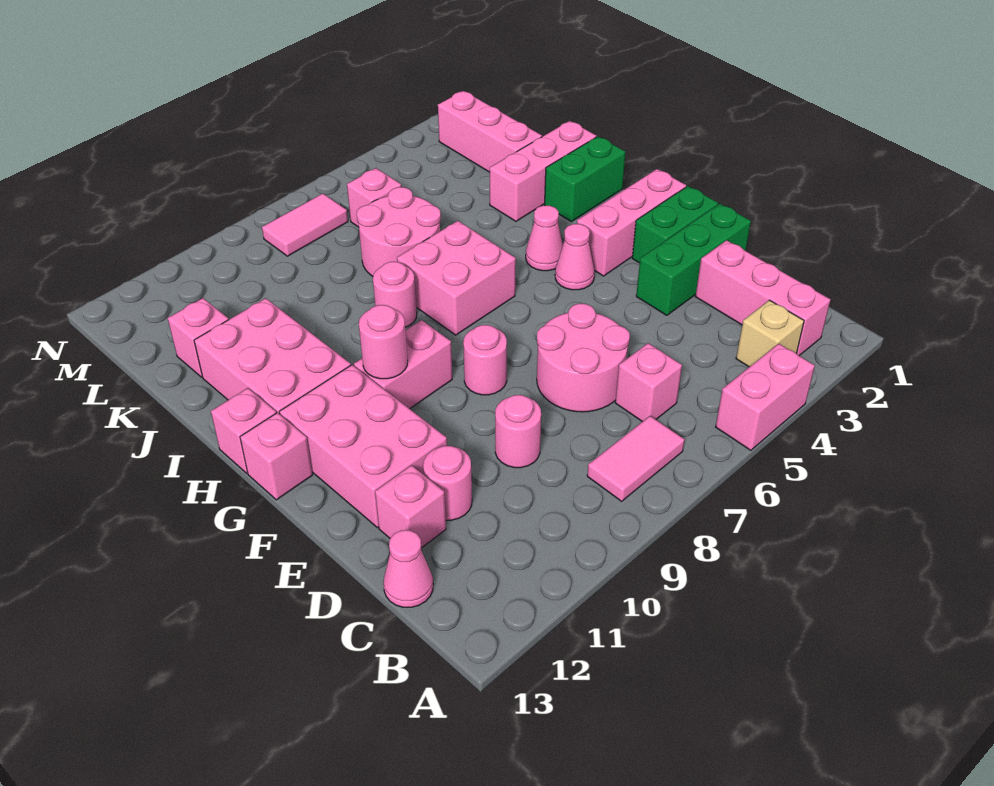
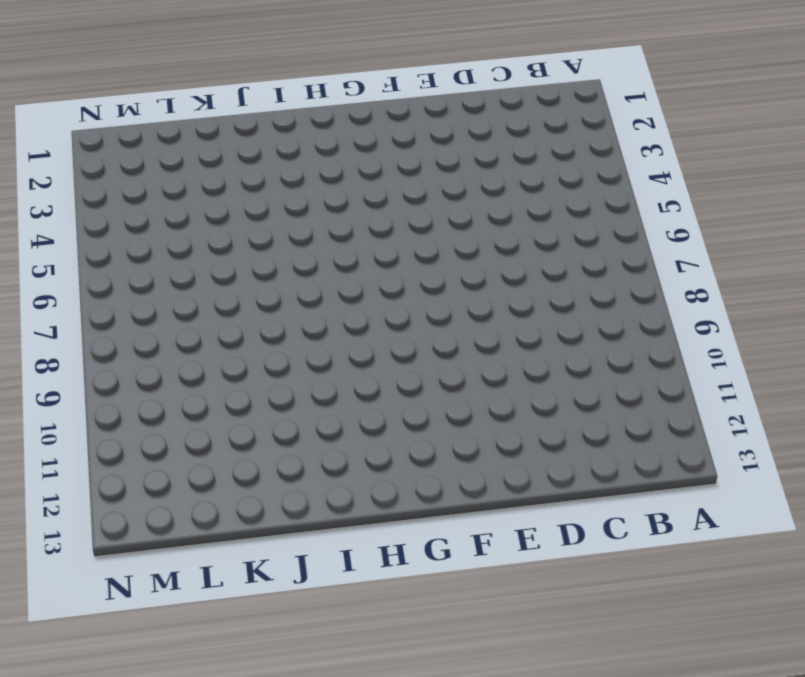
none -> pink 1x2 brick [716,344,815,450]
none -> pink 1x3 brick [695,240,830,356]
none -> tan 1x1 brick [736,300,804,367]
none -> pink 1x2 tile [587,416,685,501]

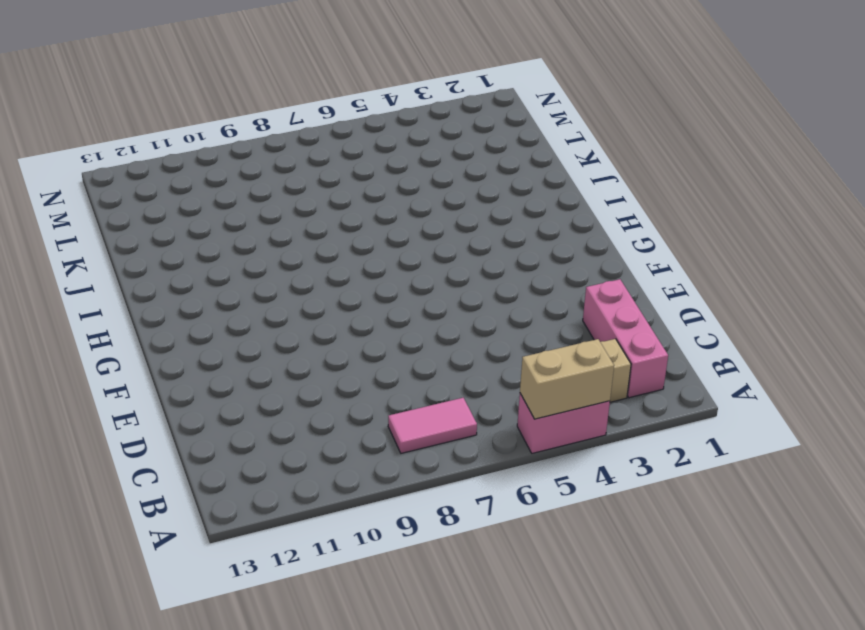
tan 1x2 brick [520,339,614,419] -> none
none -> pink 1x1 brick [615,343,682,422]
none -> pink 1x1 cone [383,530,433,607]
none -> pink 2x2 round brick [537,304,630,412]
none -> pink 1x1 round brick [495,395,541,468]

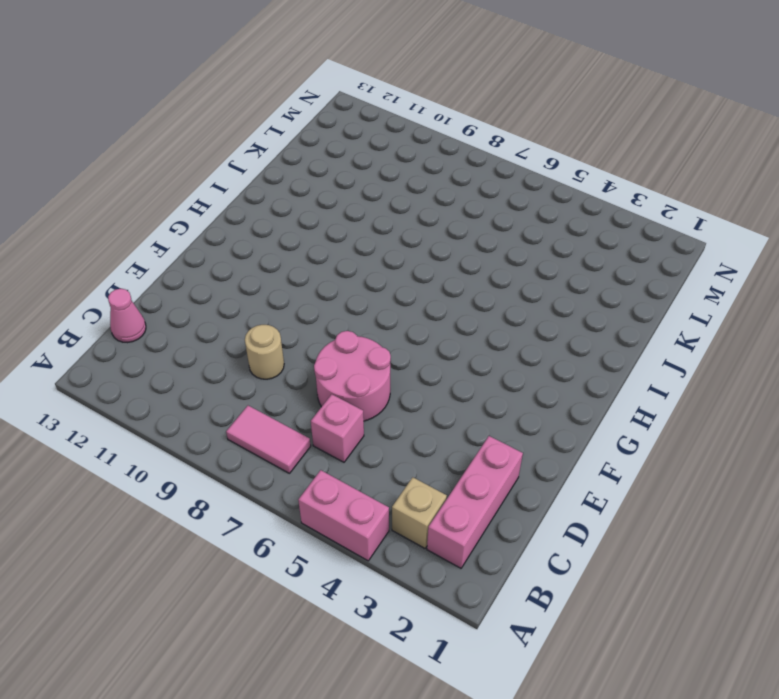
tan 1x1 round brick [245,325,284,379] -> pink 1x1 round brick [495,395,541,468]
none -> pink 1x1 round brick [423,446,472,520]
none -> pink 1x1 brick [375,465,446,548]
none -> green 1x3 brick [636,204,751,315]
none -> pink 2x3 brick [280,365,447,528]

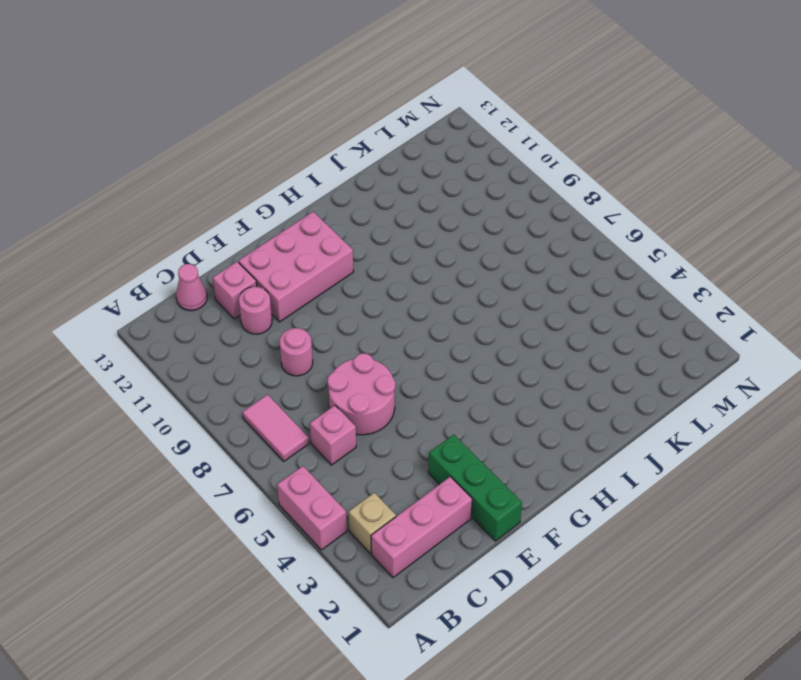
none -> green 1x2 brick [632,186,718,263]
none -> pink 1x1 round brick [463,325,507,395]
none -> pink 1x3 brick [577,169,686,276]
none -> pink 1x1 cone [555,224,594,290]

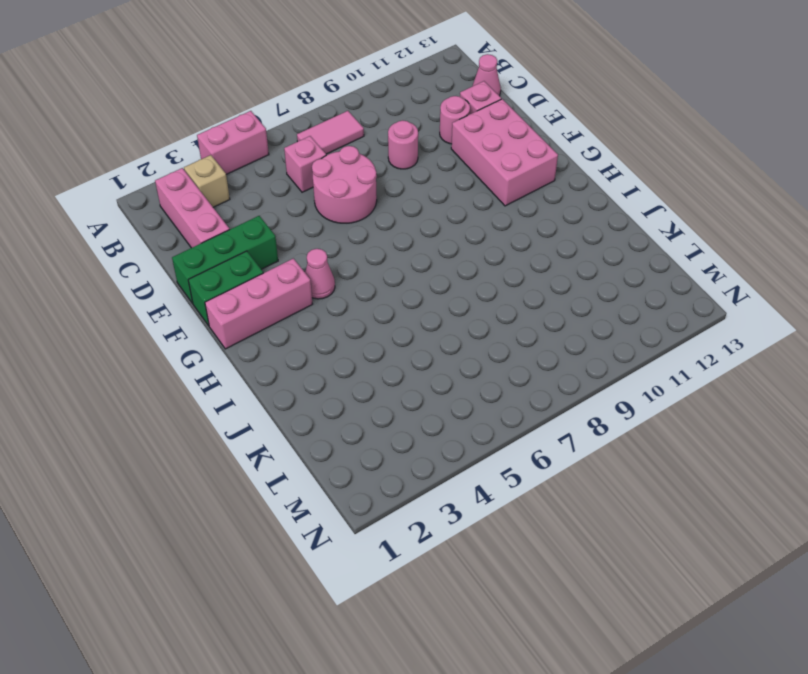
none -> pink 1x1 round brick [463,325,507,395]
none -> pink 1x2 brick [354,320,452,409]
none -> pink 1x1 brick [240,413,313,500]
none -> pink 1x1 cone [526,206,563,271]

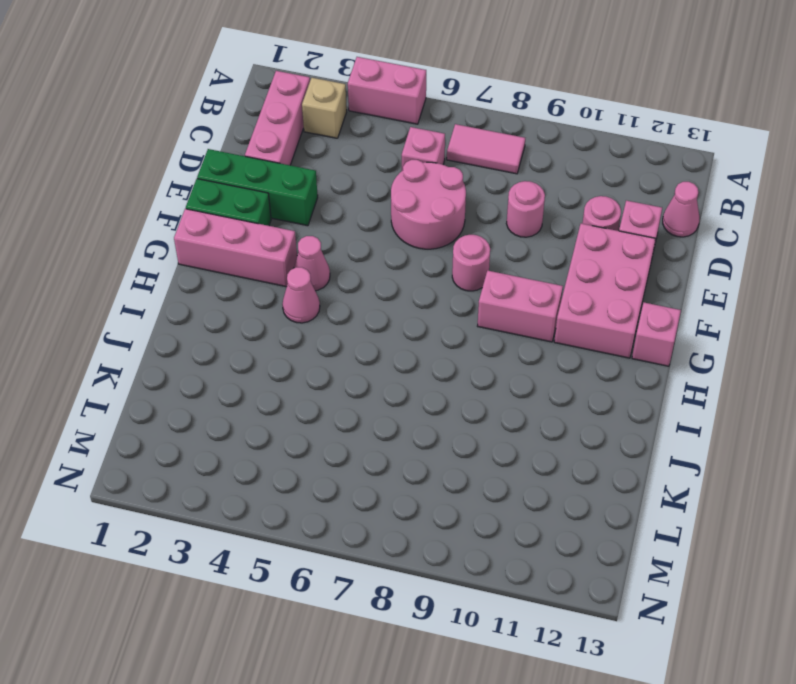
none -> pink 2x2 brick [397,221,516,335]
none -> pink 2x3 brick [194,298,351,414]
none -> pink 1x1 brick [211,388,276,473]
none -> green 1x2 brick [545,136,625,222]

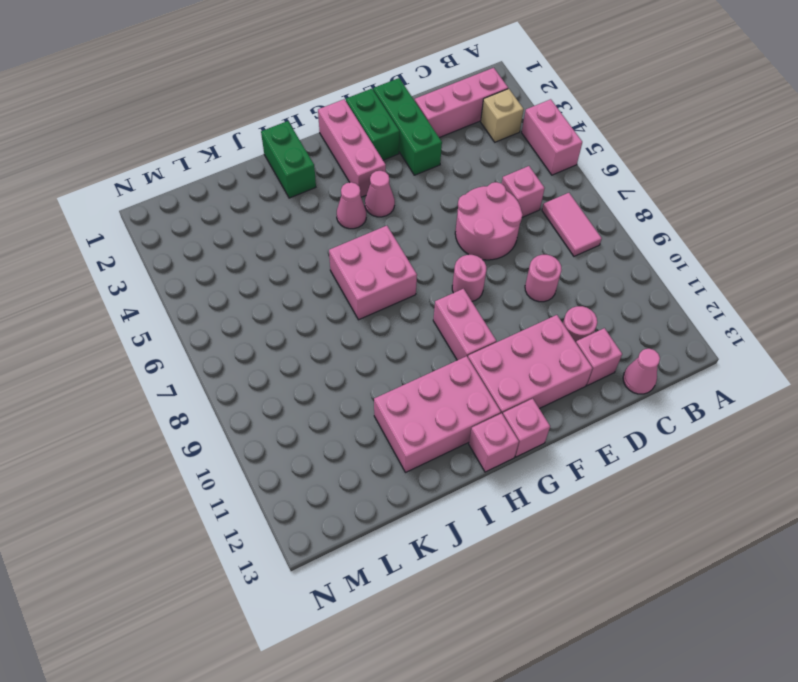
none -> pink 1x1 round brick [373,262,417,327]
none -> pink 1x3 brick [490,121,596,221]
none -> pink 2x2 round brick [357,187,441,276]
none -> pink 1x3 brick [438,91,542,172]

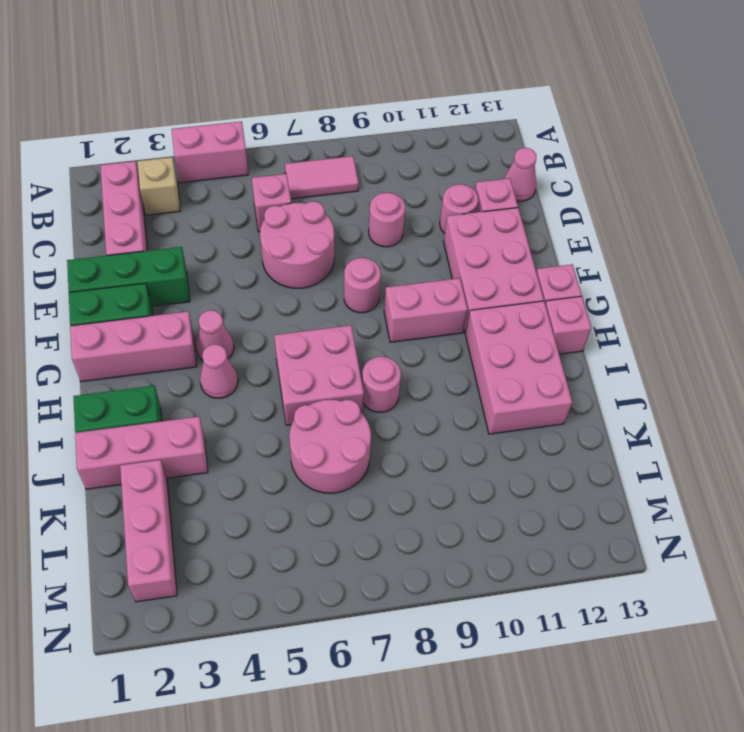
none -> pink 1x1 brick [168,298,229,377]
none -> pink 1x1 brick [347,168,401,227]
none -> pink 1x2 tile [262,194,348,256]
none -> pink 1x1 round brick [359,305,408,379]

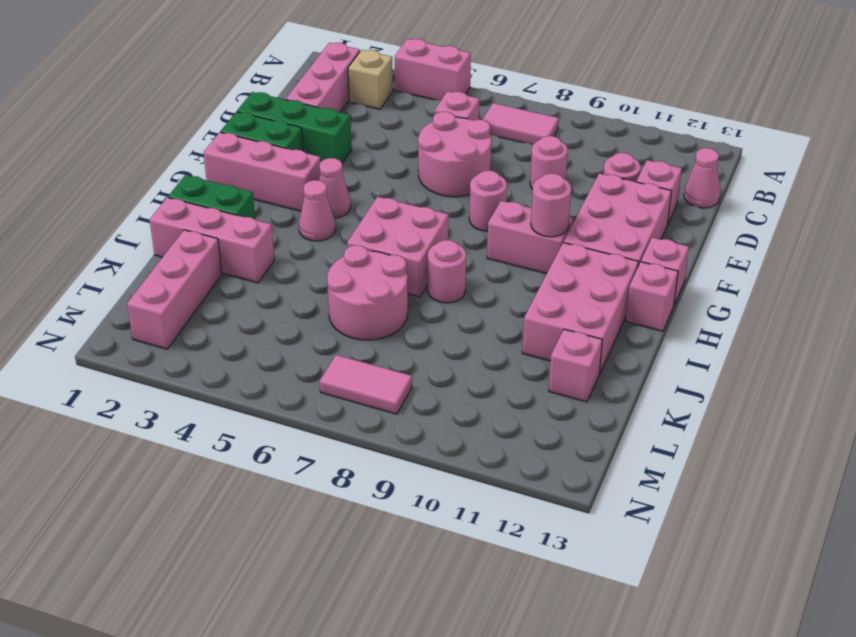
none -> pink 1x1 brick [347,168,401,227]

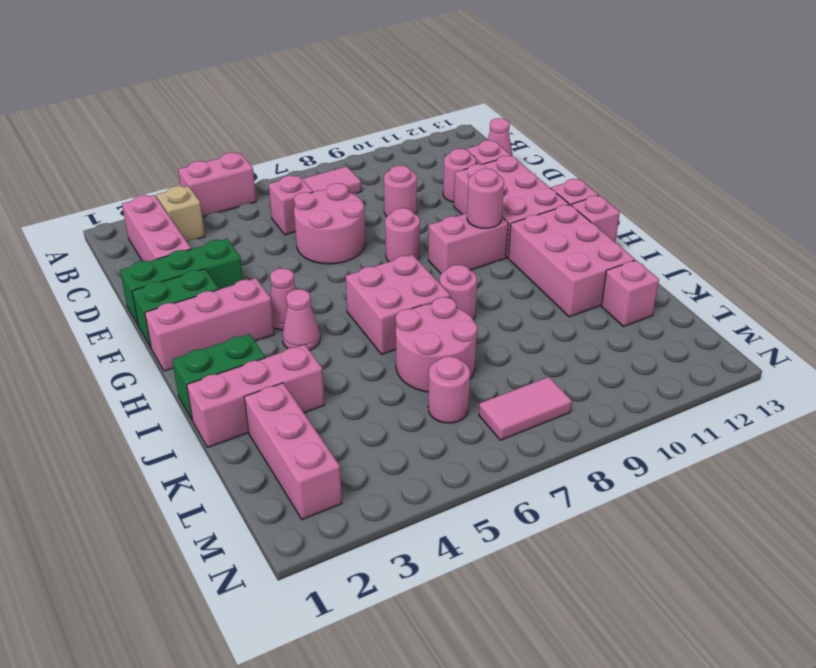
pink 1x1 round brick [428,356,470,423] -> pink 1x1 brick [347,168,401,227]

